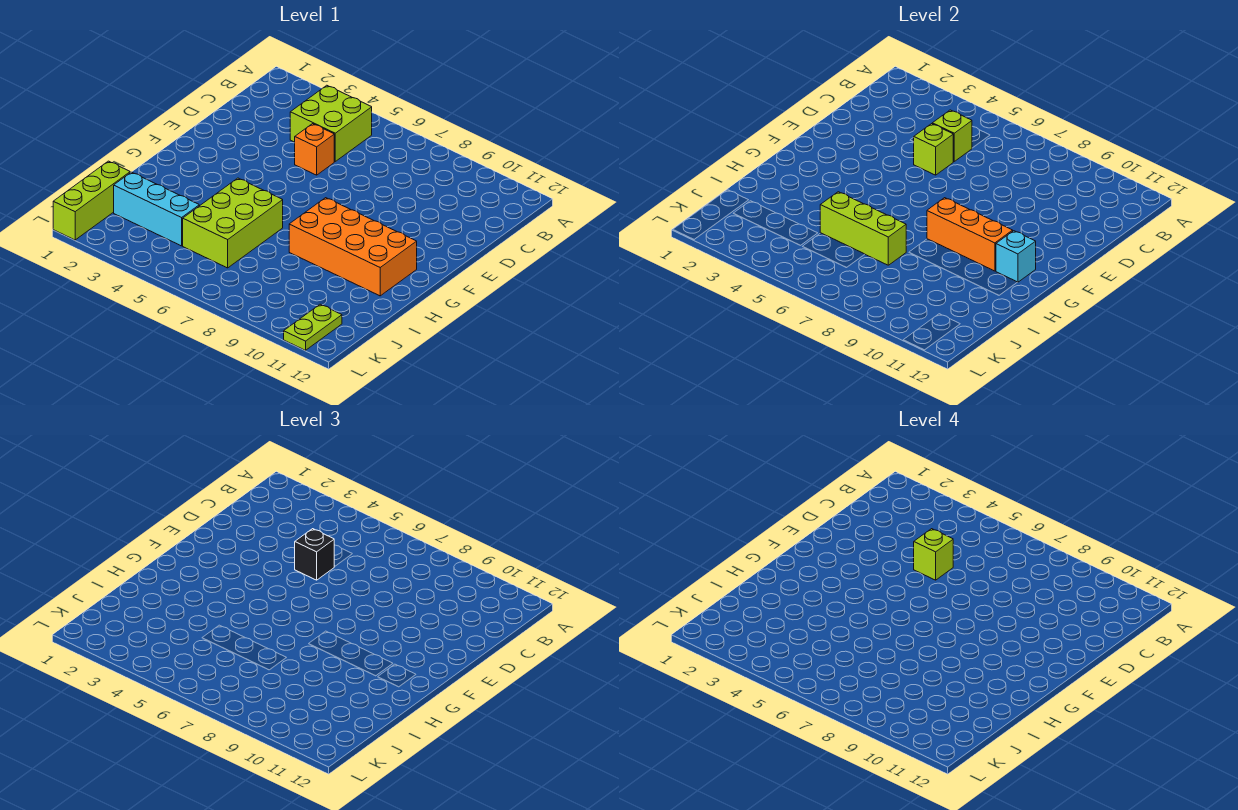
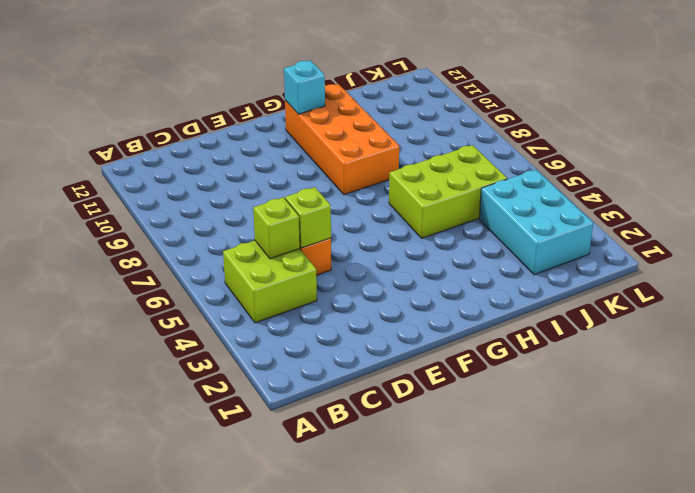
cyan 2x3 brick [479,170,593,275] -> cyan 1x3 brick [114,172,199,246]
none -> lime 1x3 brick [53,161,130,240]
none -> lime 1x2 plate [284,304,342,350]
none -> orange 1x3 brick [927,198,1013,271]

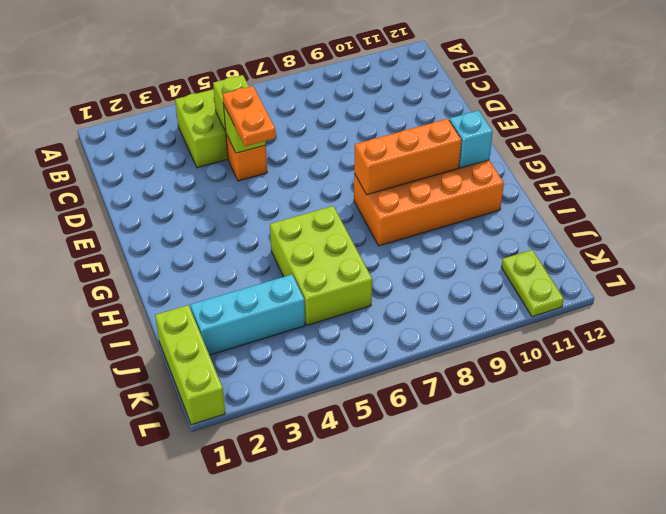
orange 1x2 plate [223,86,276,146] -> black 1x1 brick [295,529,334,580]
none -> lime 1x3 brick [820,192,906,265]
none -> lime 1x1 brick [914,529,953,580]

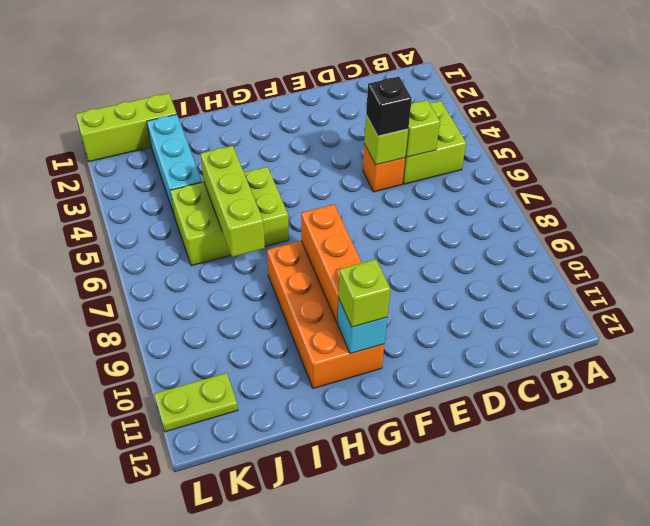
lime 1x1 brick [339,259,391,327] -> lime 1x1 brick moved to [914,529,953,580]

